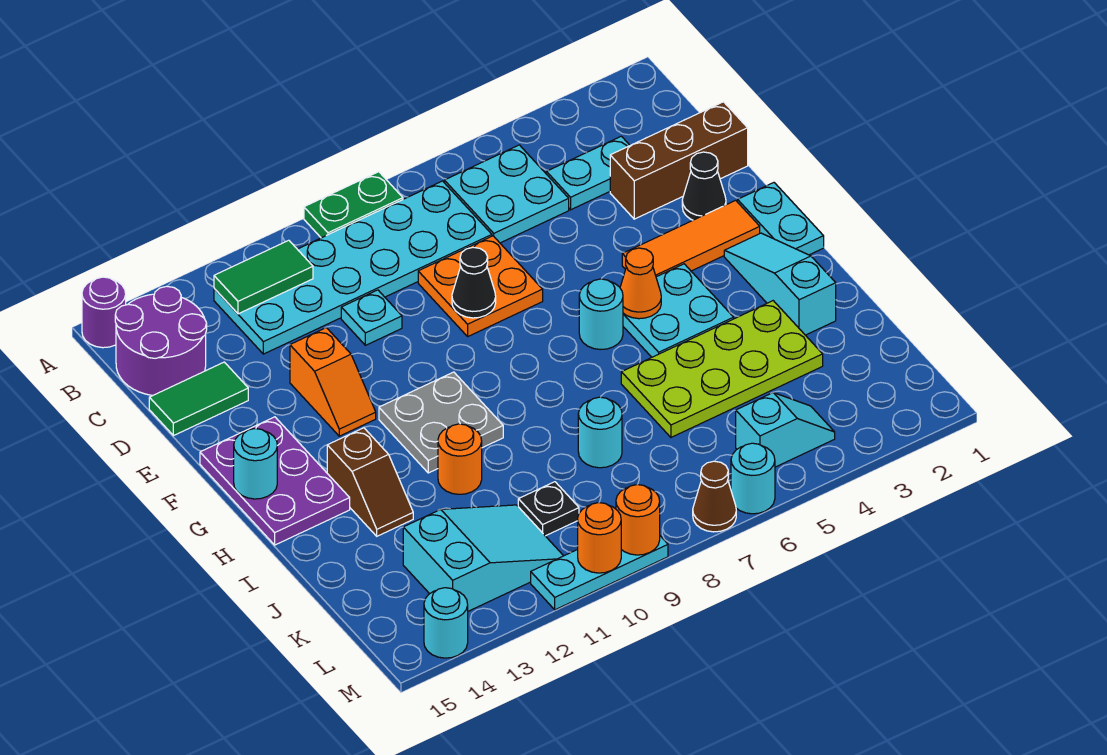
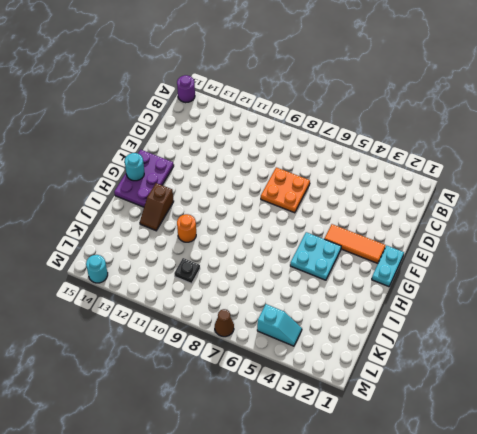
none -> green 1x2 plate [304,172,403,238]
none -> cyan 2x2 plate [444,145,569,243]
none -> cyan 2x6 plate [214,181,492,354]
none -> purple 2x2 round brick [115,286,207,395]

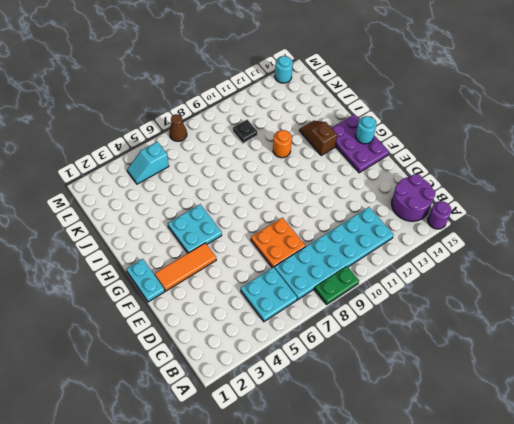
none -> cyan 1x2 plate [546,136,630,210]
none -> brown 1x3 brick [610,102,748,219]
none -> cyan 1x1 plate [341,290,402,345]
none -> green 1x2 tile [149,362,248,436]

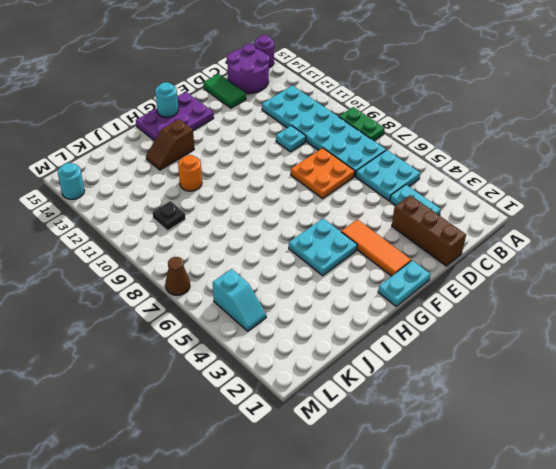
none -> black 1x1 cone [682,152,726,220]
none -> orange 1x2 slope [290,328,376,436]
none -> cyan 1x3 slope [724,233,836,335]
none -> cyan 1x1 round brick [579,279,623,350]

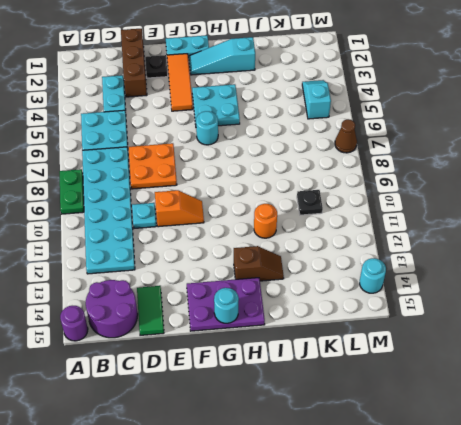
black 1x1 plate [145,55,168,78] -> black 1x1 cone [682,152,726,220]
orange 1x2 slope [155,190,204,227] -> orange 1x2 slope moved to [290,328,376,436]
none -> grey 2x2 plate [379,372,503,473]
none -> lime 2x4 plate [621,301,823,437]
none -> cyan 1x1 round brick [578,397,622,468]
none -> cyan 2x3 slope [403,505,563,611]

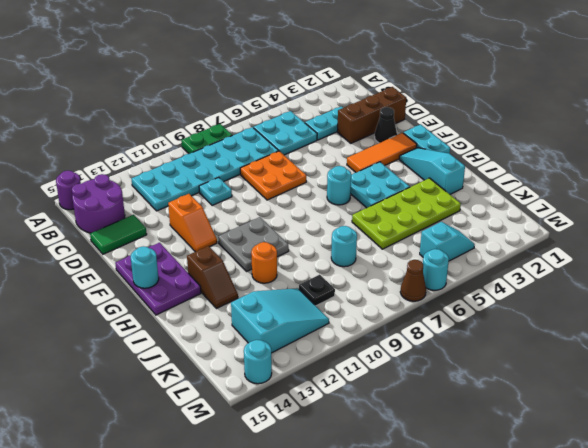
none -> cyan 1x3 plate [531,536,668,610]
none -> green 1x2 tile [214,240,313,314]
none -> black 1x1 cone [452,247,496,318]
none -> orange 1x1 cone [620,248,661,319]

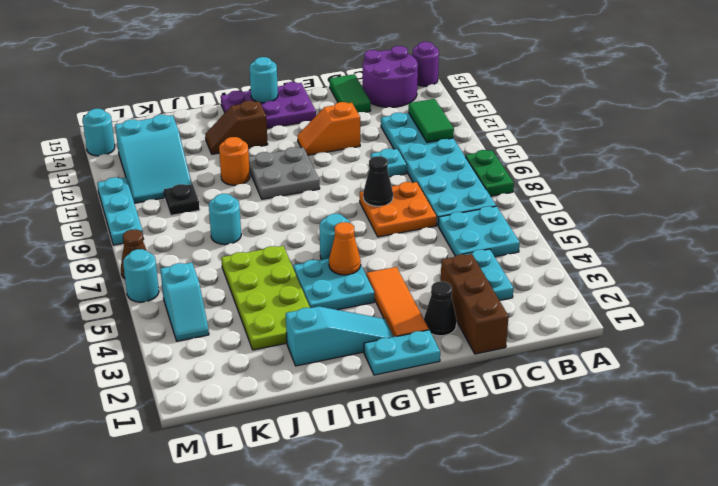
none -> orange 1x1 round brick [616,485,660,555]
none -> orange 1x1 round brick [578,503,621,573]

